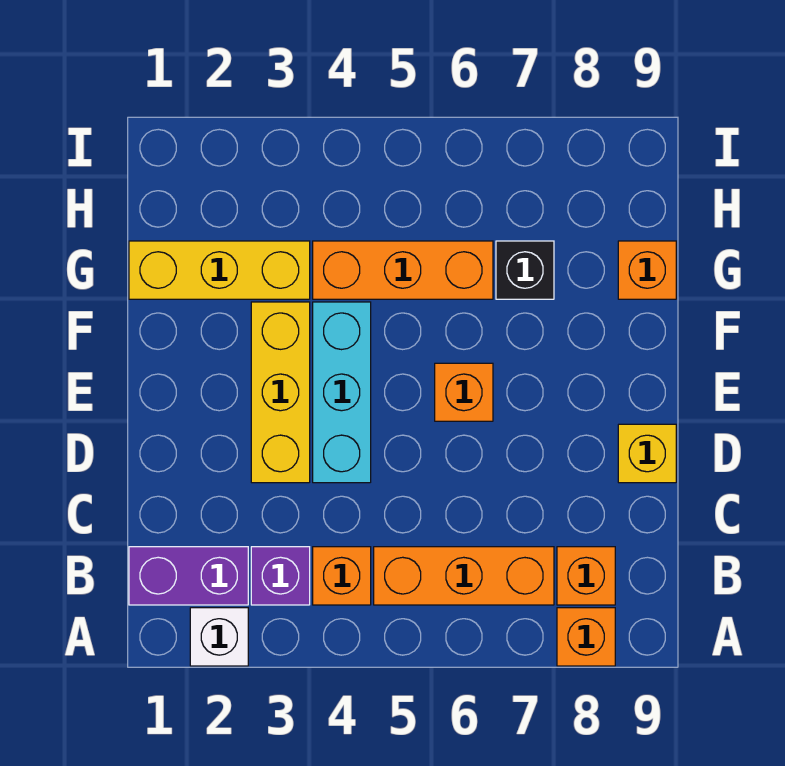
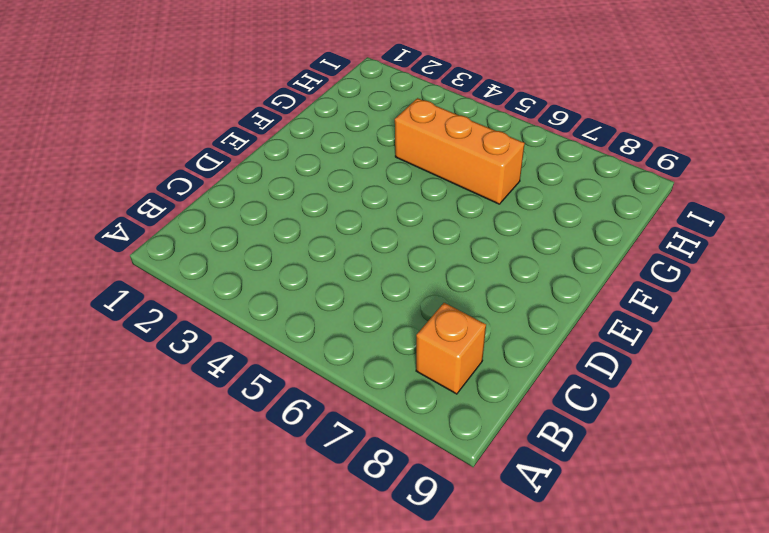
none -> white 1x1 brick [190,608,248,666]
none -> orange 1x1 brick [557,608,615,666]
none -> purple 1x2 brick [129,547,248,605]

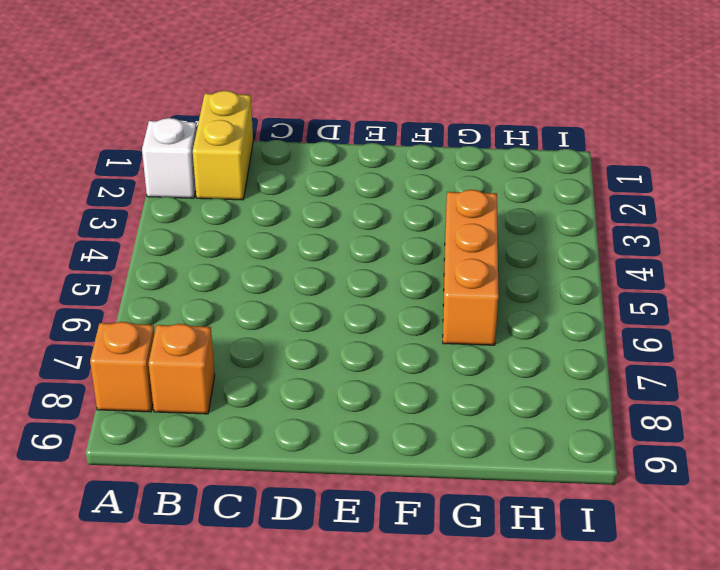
yellow 1x2 brick [193,91,253,200] -> purple 1x2 brick [129,547,248,605]
none -> purple 1x1 brick [251,547,310,605]
none -> orange 1x1 brick [313,547,371,605]
none -> orange 1x3 brick [374,547,554,605]

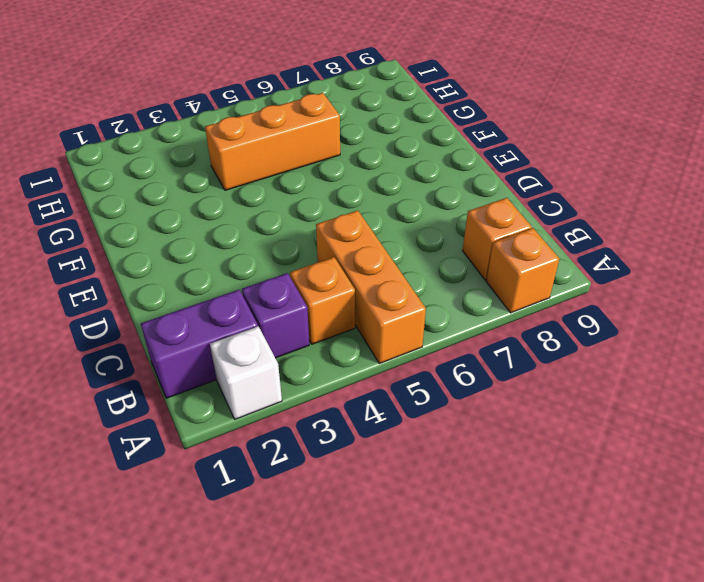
orange 1x3 brick [316,210,426,364] -> orange 1x3 brick turned to [374,547,554,605]
none -> yellow 1x3 brick [251,302,310,483]
none -> cyan 1x3 brick [313,302,371,483]
none -> yellow 1x1 brick [618,424,676,483]

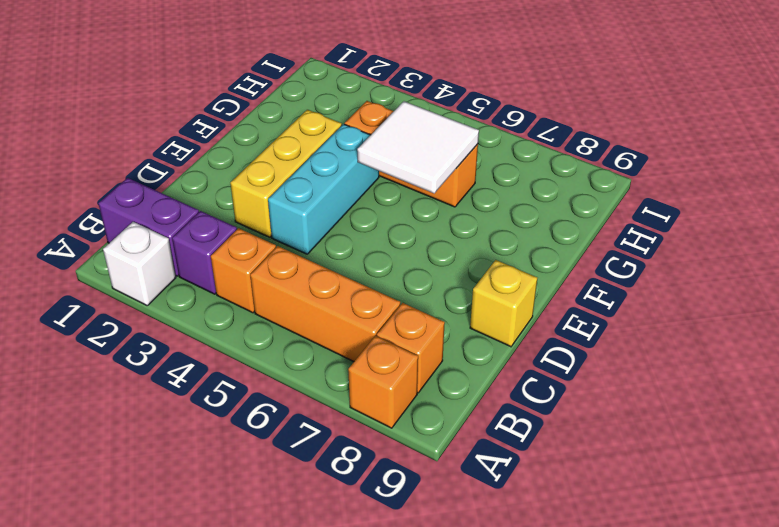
white 2x2 tile [357,101,479,193] -> none
none -> orange 1x1 brick [435,363,493,421]
none -> yellow 1x3 brick [129,241,310,299]
none -> black 1x1 brick [496,241,554,299]

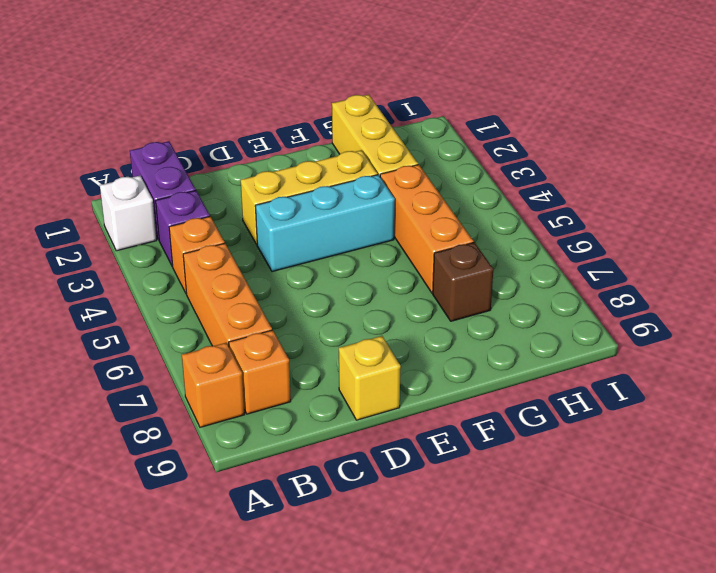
brown 1x1 brick [433,242,493,321] -> black 1x1 brick [496,241,554,299]
none -> orange 1x1 brick [435,363,493,421]
none -> orange 1x1 brick [618,241,676,299]

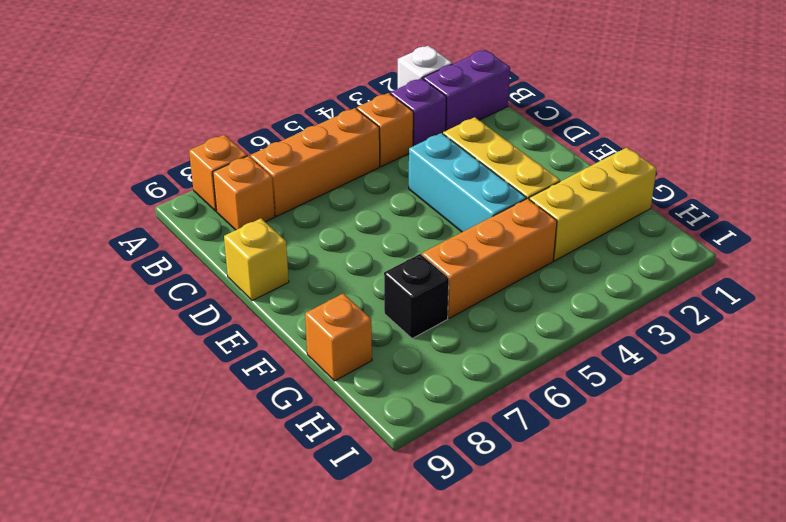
none -> orange 1x1 brick [435,363,493,421]

